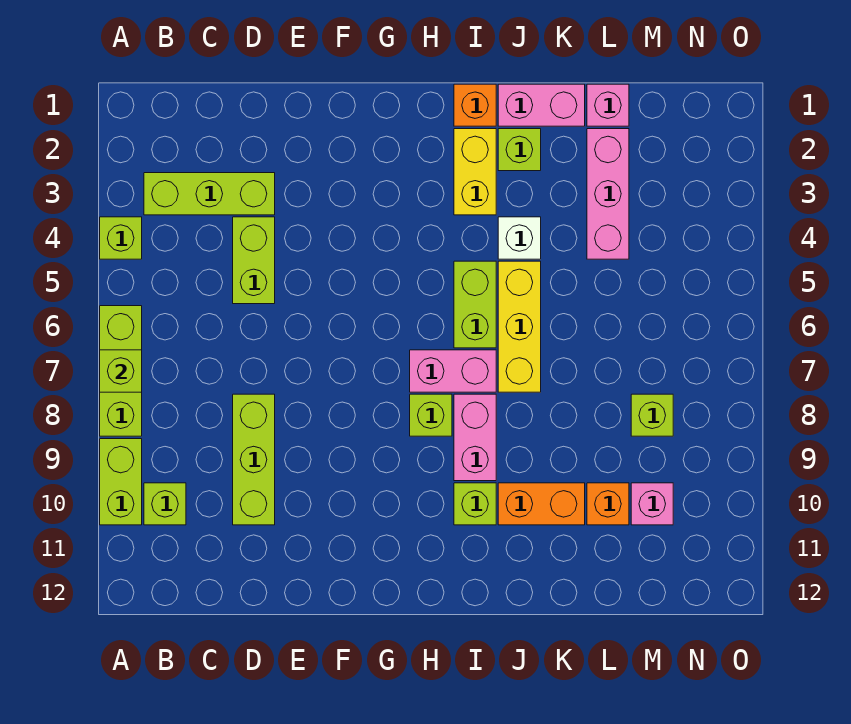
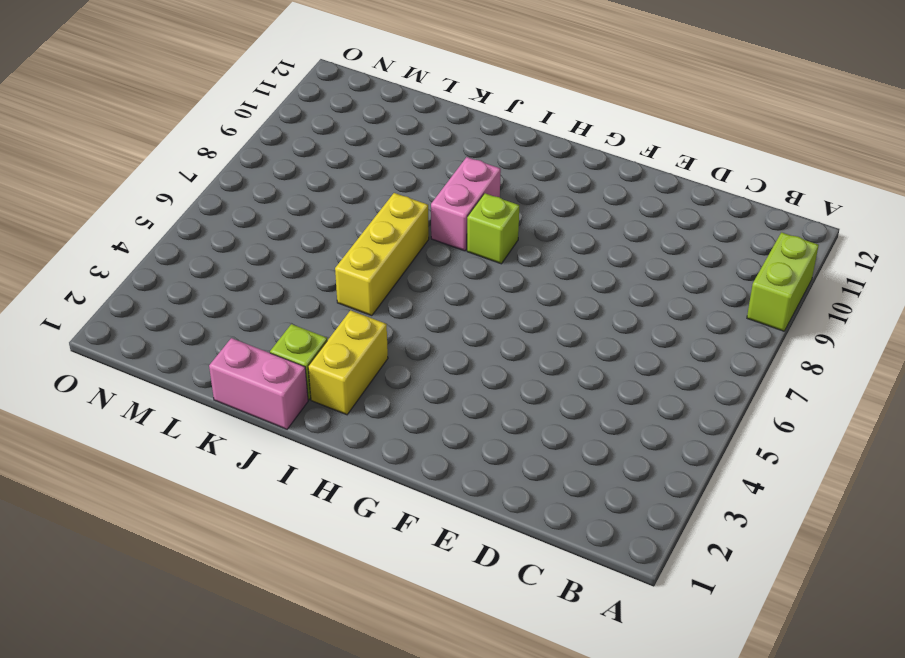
none -> lime 1x1 brick [100,217,142,259]
none -> lime 1x3 brick [100,306,142,436]
none -> lime 1x3 brick [144,173,275,215]

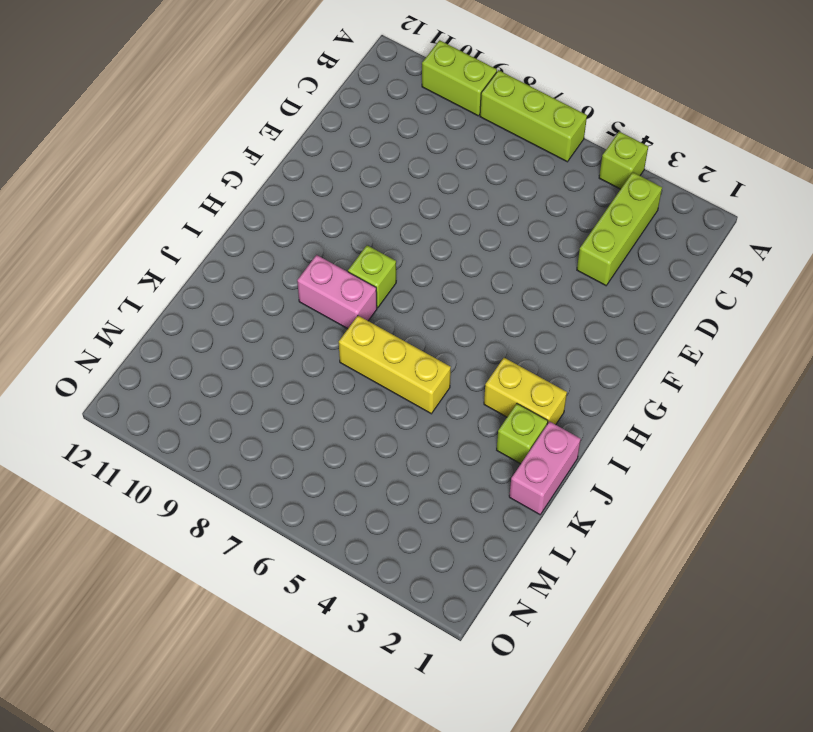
none -> lime 1x1 brick [144,483,186,525]
none -> lime 1x2 brick [233,217,275,304]
none -> lime 1x3 brick [233,394,275,525]

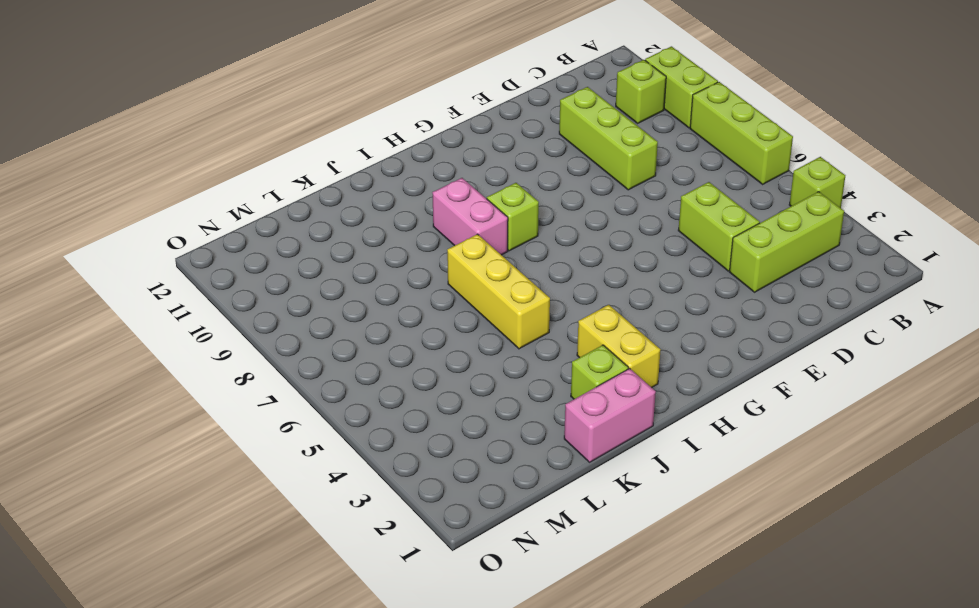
none -> pink 1x2 brick [410,350,496,392]
none -> orange 1x1 brick [454,84,496,126]
none -> lime 1x2 brick [454,261,496,348]

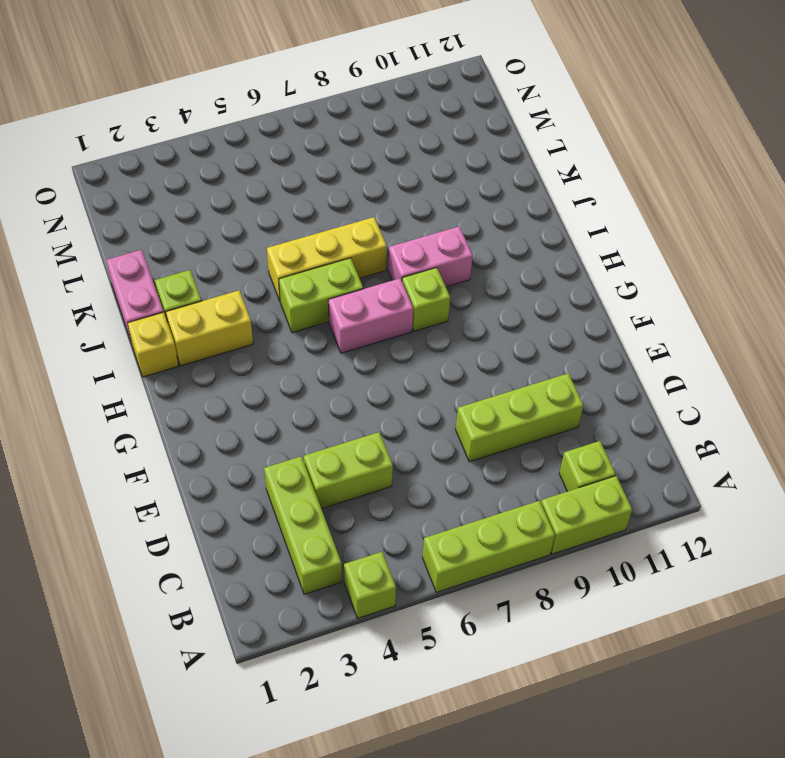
pink 1x2 brick [328,278,413,353] -> pink 1x2 brick turned to [410,350,496,392]
yellow 1x1 brick [127,312,178,377] -> orange 1x1 brick [454,84,496,126]
none -> lime 1x1 brick [454,483,496,525]
none -> white 1x1 brick [498,217,541,259]
none -> orange 1x2 brick [498,483,585,525]

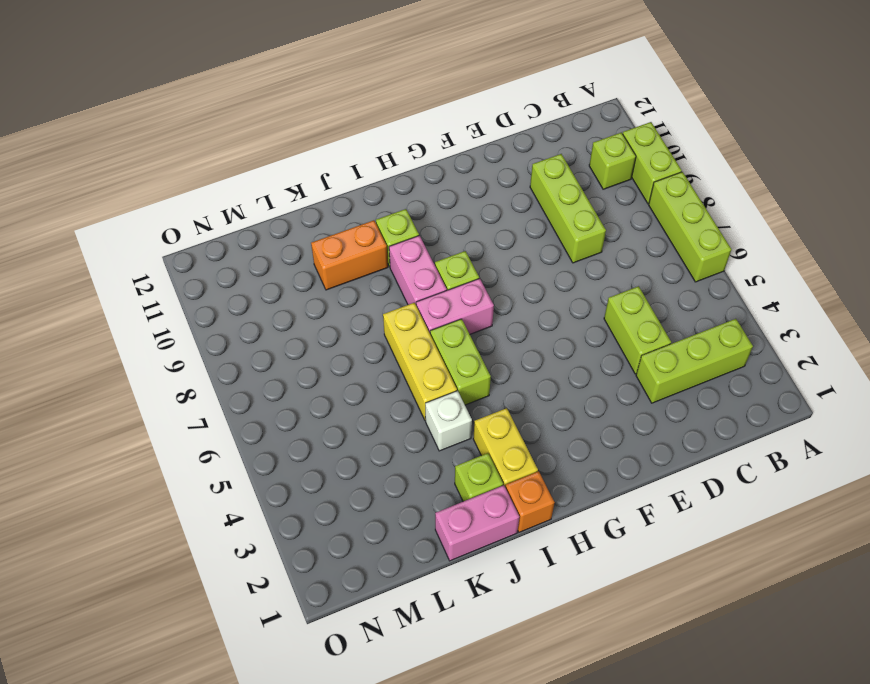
none -> lime 1x1 brick [100,217,142,259]
none -> pink 1x1 brick [587,84,629,126]
none -> pink 1x3 brick [587,129,629,259]

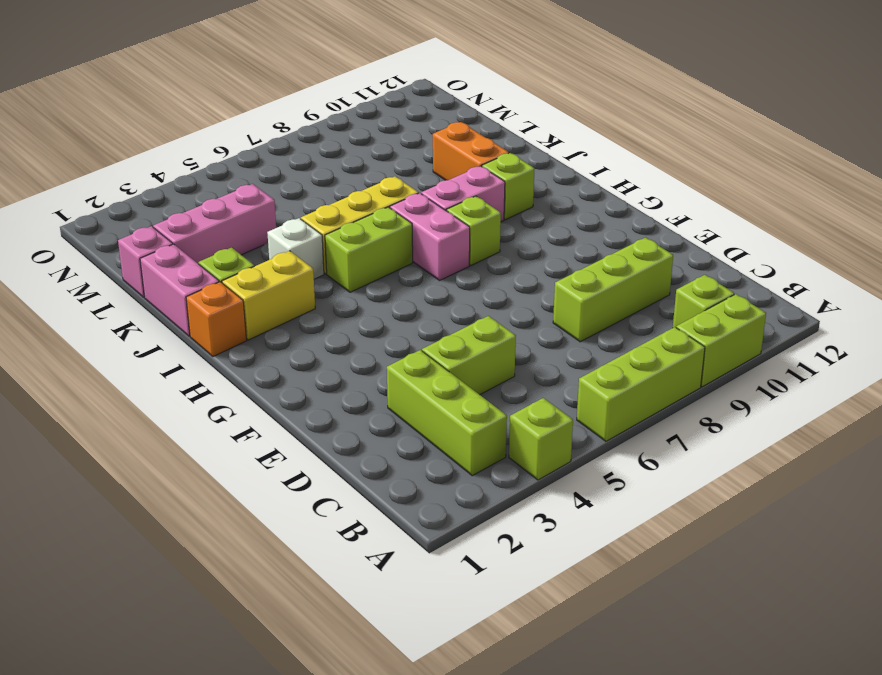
none -> orange 1x1 brick [587,483,629,525]
none -> lime 1x1 brick [631,394,673,436]
none -> pink 1x1 brick [631,483,673,525]

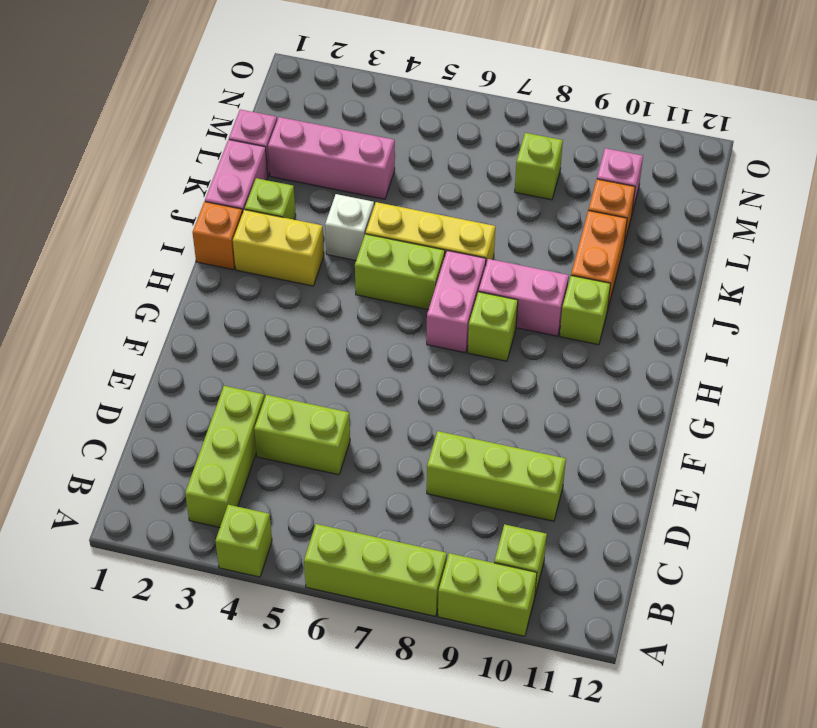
none -> lime 1x1 brick [100,350,142,392]

